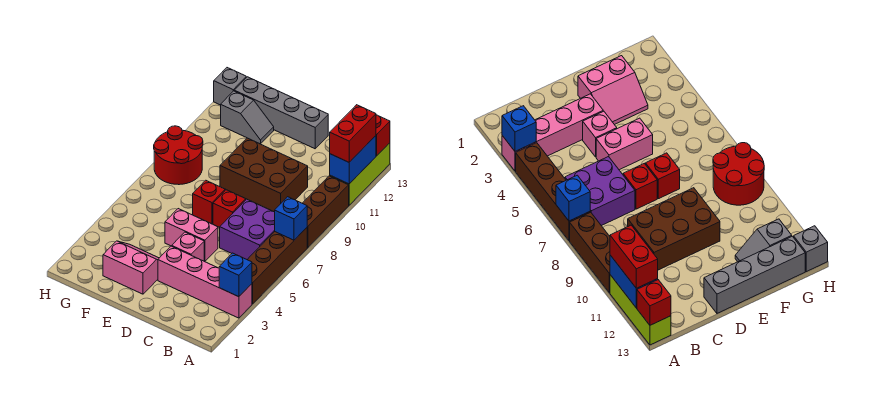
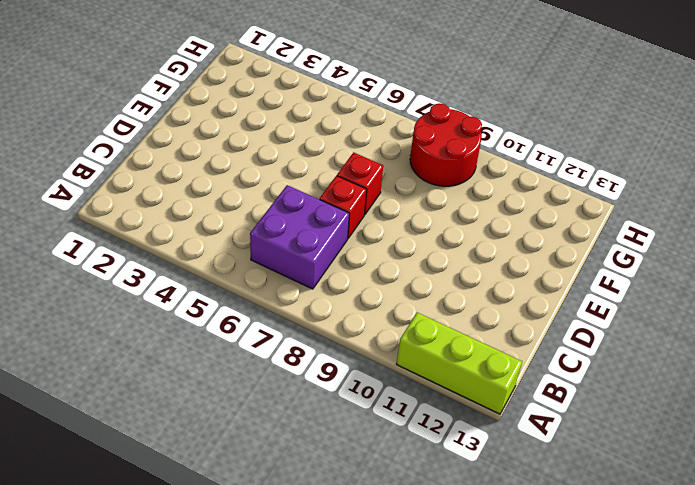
none -> pink 1x4 brick [158,246,252,318]
none -> brown 1x4 brick [247,228,307,304]
none -> brown 1x3 brick [302,176,349,248]

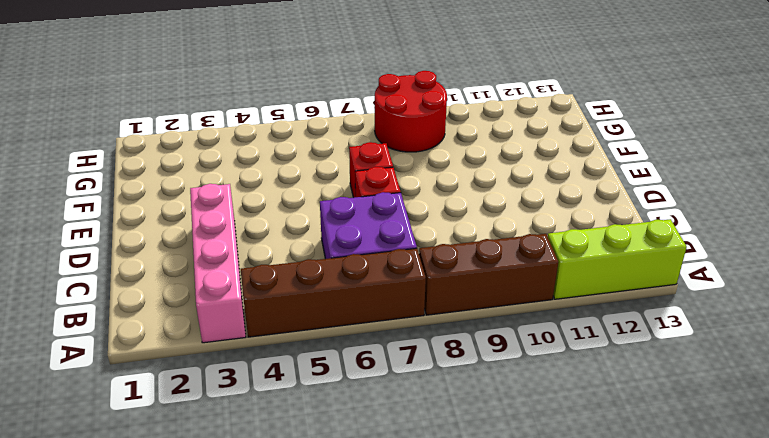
none -> brown 2x3 brick [220,138,308,212]
none -> pink 1x1 brick [172,232,204,261]
none -> pink 1x2 brick [165,209,218,261]

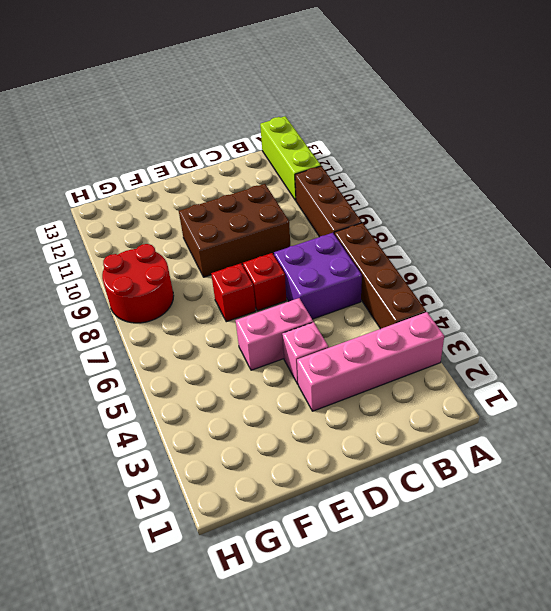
none -> grey 1x4 brick [234,77,328,149]
none -> pink 2x2 slope [103,241,159,294]
none -> grey 1x2 slope [221,91,274,144]

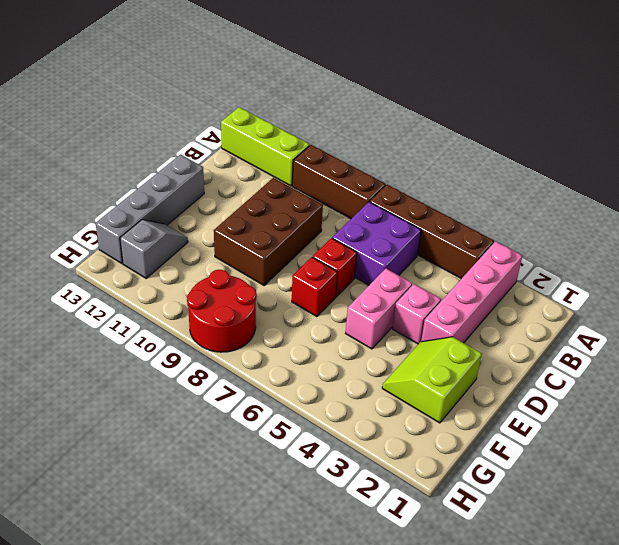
lime 2x2 slope [382,337,482,423] -> pink 2x2 slope [103,241,159,294]
none -> grey 1x1 brick [214,68,246,105]
none -> blue 1x1 brick [219,253,252,297]
none -> blue 1x1 brick [275,197,307,240]

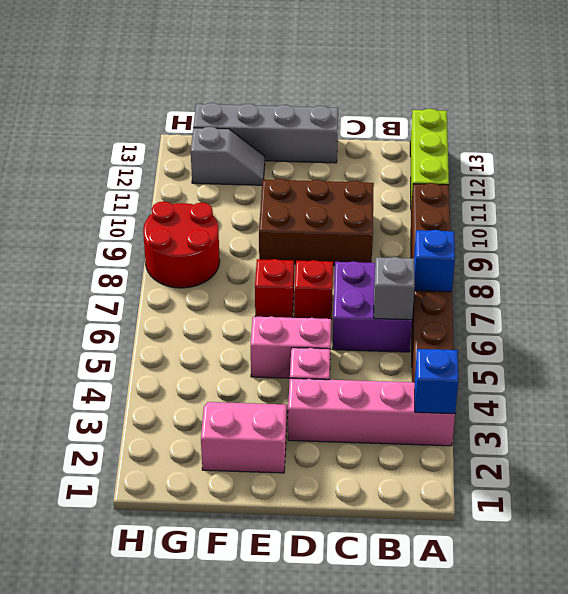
grey 1x1 brick [374,257,415,320] -> grey 1x1 brick moved to [214,68,246,105]
none -> blue 1x2 brick [330,136,376,184]
none -> red 1x1 brick [376,115,390,156]
none -> red 1x2 brick [330,105,376,162]

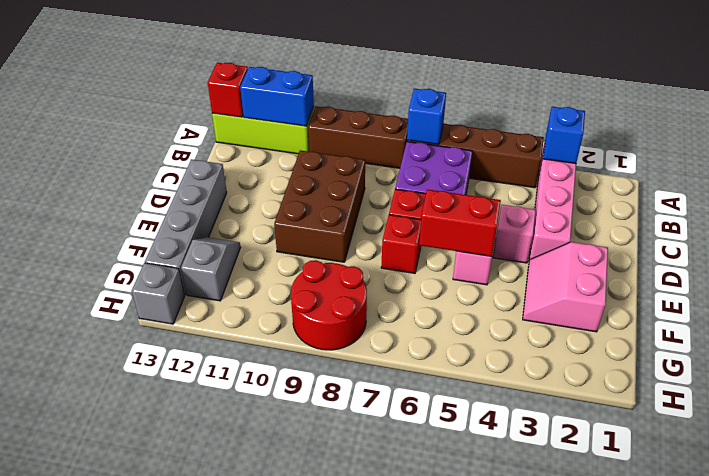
red 1x2 brick [419,189,501,257] -> red 1x2 brick moved to [330,105,376,162]

